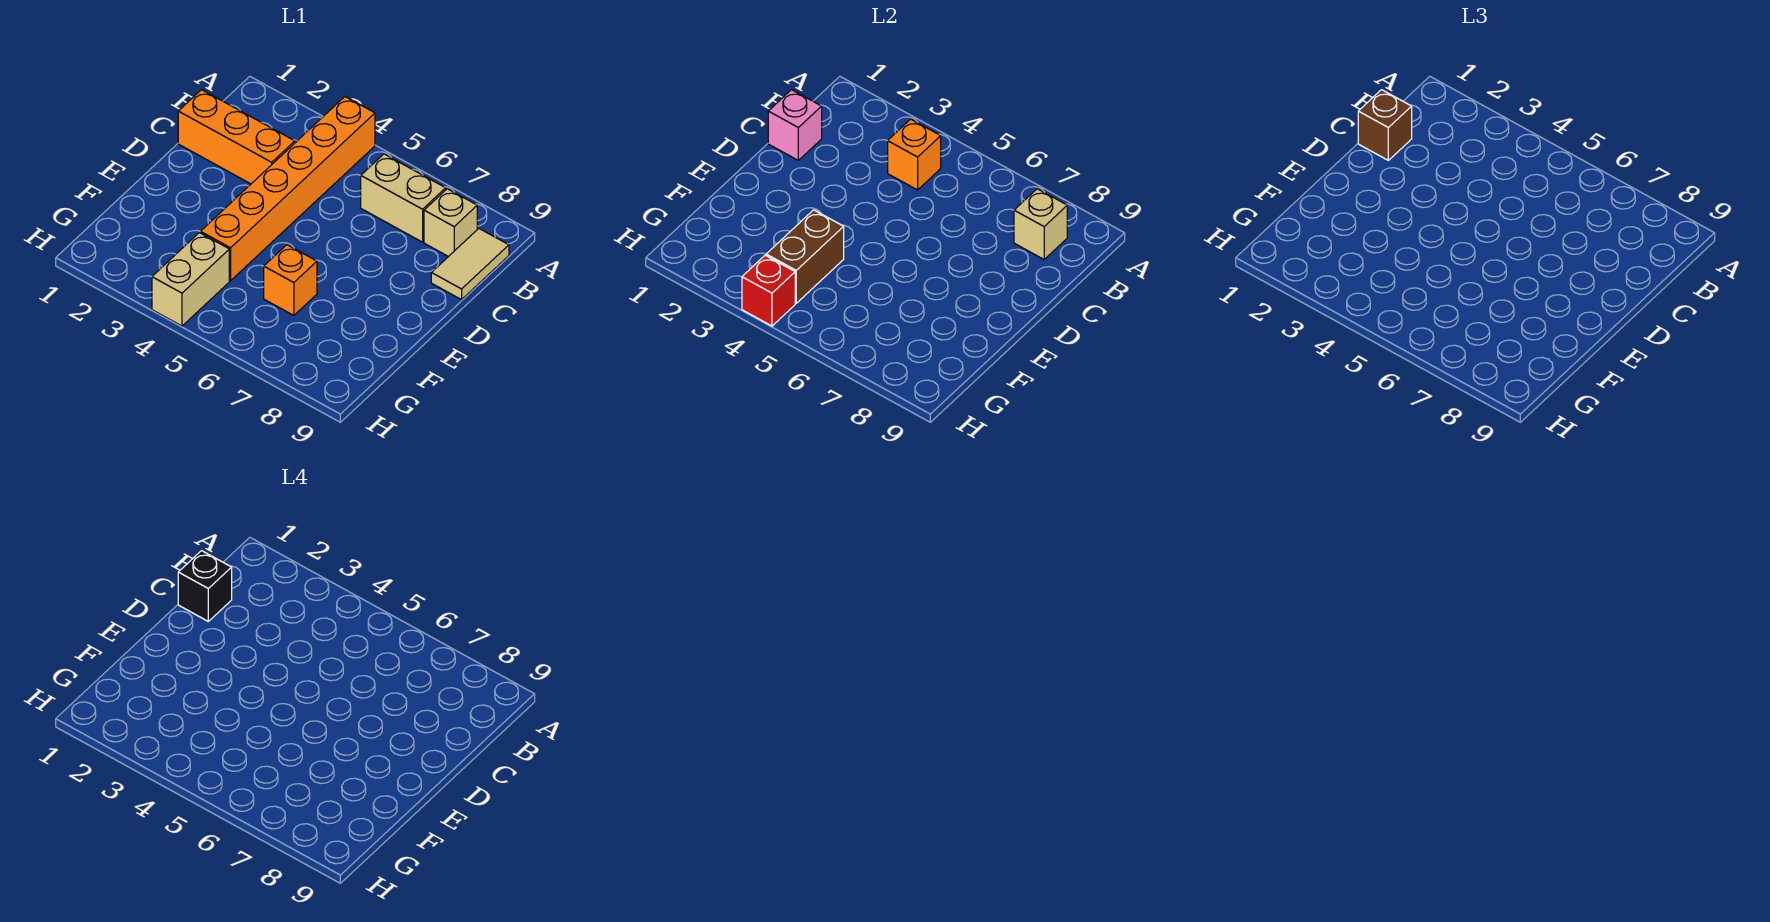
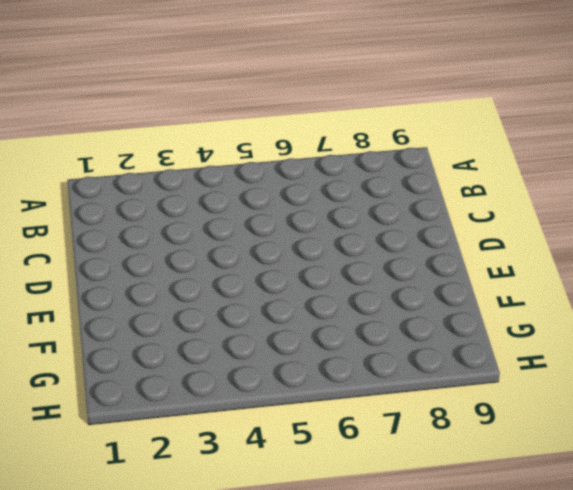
none -> orange 1x6 brick [200,97,375,281]
none -> tan 1x2 brick [361,154,446,242]
none -> tan 1x1 brick [424,189,477,257]

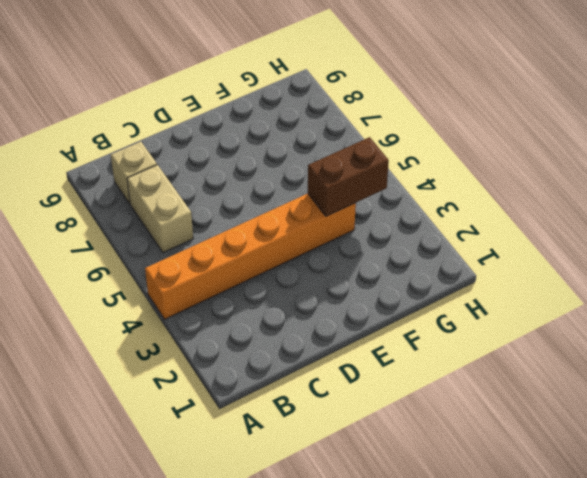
none -> tan 1x2 tile [431,229,509,300]
none -> orange 1x3 brick [178,90,295,184]
none -> orange 1x1 brick [264,245,317,316]

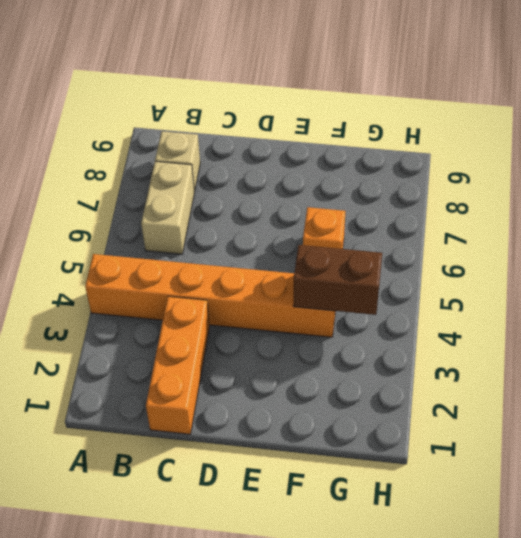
none -> tan 1x2 tile [431,229,509,300]
none -> tan 1x2 brick [152,233,229,326]
none -> orange 1x1 brick [888,119,941,190]

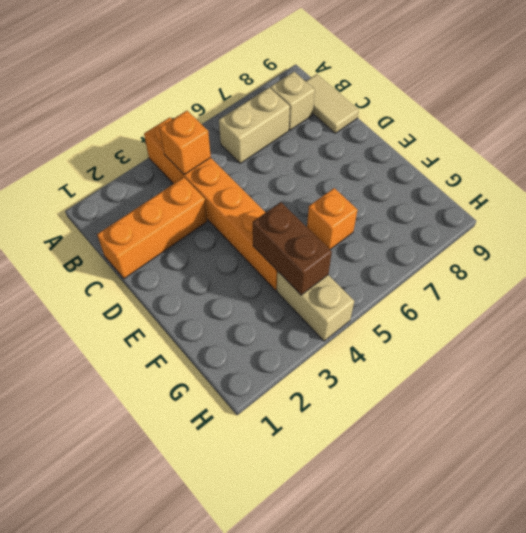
none -> tan 1x1 brick [1014,189,1067,259]
none -> pink 1x1 brick [768,90,822,160]
none -> red 1x1 brick [742,255,795,326]

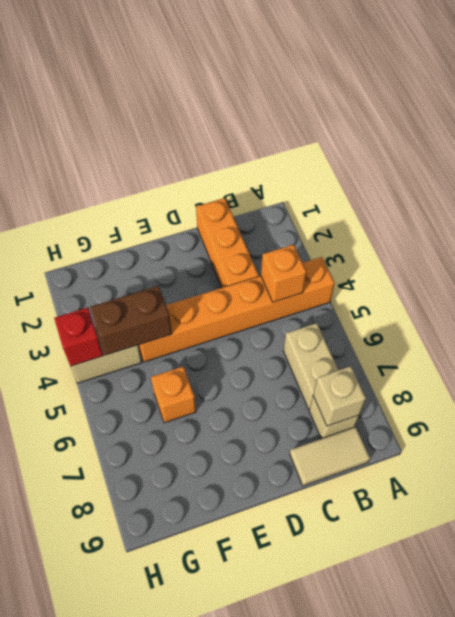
none -> pink 1x1 brick [768,90,822,160]
none -> brown 1x1 brick [1358,90,1412,160]
none -> black 1x1 brick [178,551,232,621]

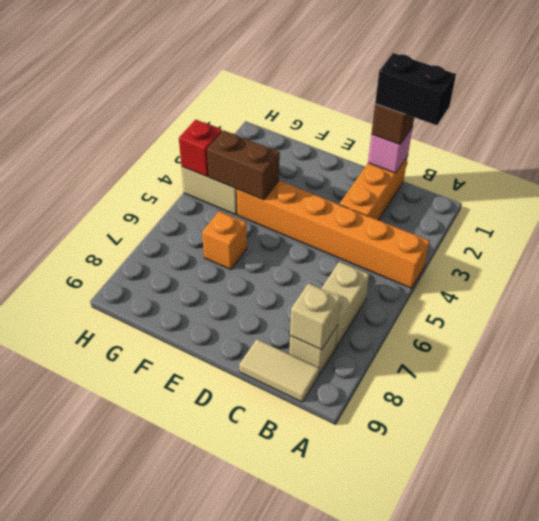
black 1x2 brick [375,53,456,125] -> black 1x1 brick [178,551,232,621]
none -> orange 1x1 brick [888,119,941,190]

